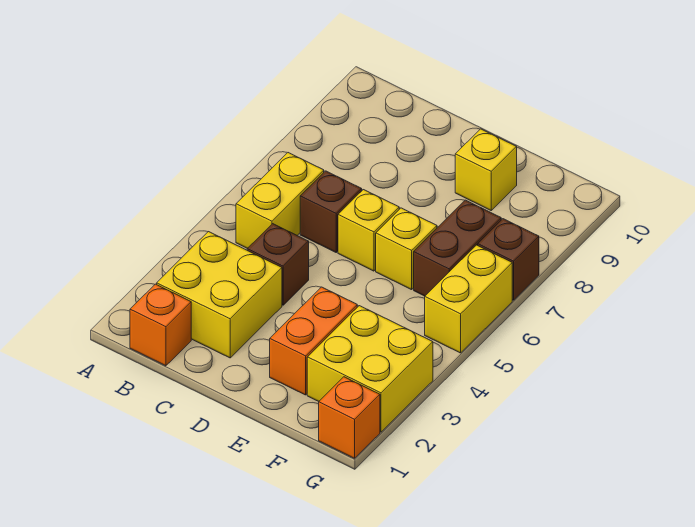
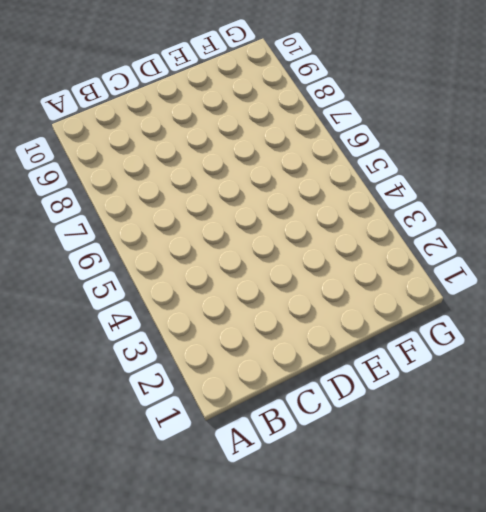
none -> orange 1x1 brick [130,284,191,366]
none -> yellow 2x2 brick [157,232,282,358]
none -> yellow 1x2 brick [236,153,324,248]

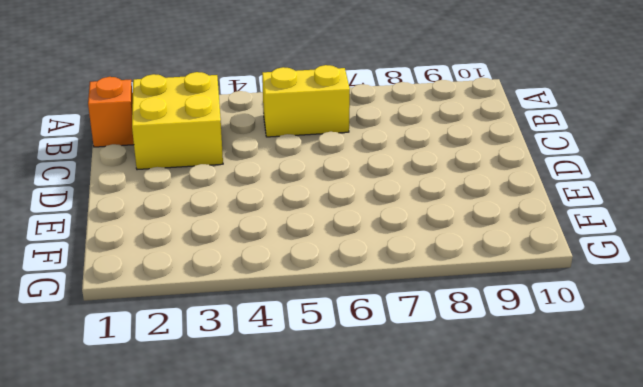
none -> brown 1x1 brick [247,224,309,305]
none -> brown 1x1 brick [300,171,362,252]
none -> yellow 1x1 brick [338,190,399,271]

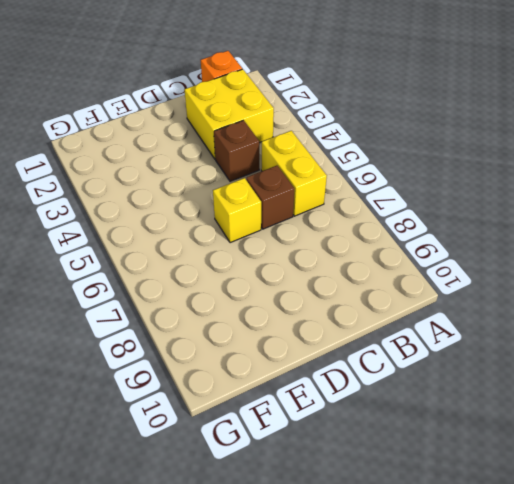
none -> orange 1x2 brick [270,287,357,395]
none -> yellow 1x1 brick [376,208,437,290]
none -> yellow 1x1 brick [455,129,517,210]

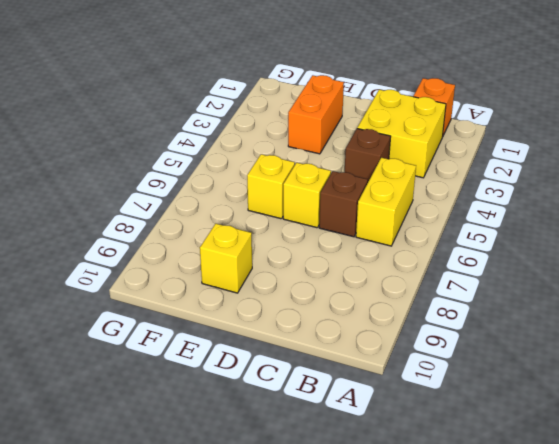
none -> yellow 2x2 brick [307,306,433,432]
none -> brown 1x2 brick [414,200,501,296]
none -> orange 1x1 brick [319,377,380,458]

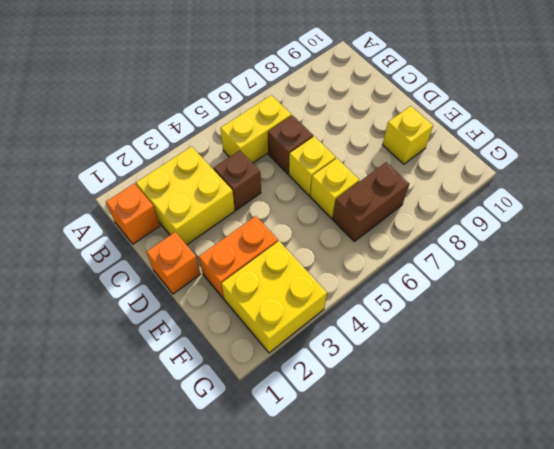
orange 1x1 brick [147,232,200,294] -> orange 1x1 brick moved to [319,377,380,458]
none -> yellow 1x2 brick [425,245,512,353]
none -> brown 1x1 brick [478,219,539,300]

